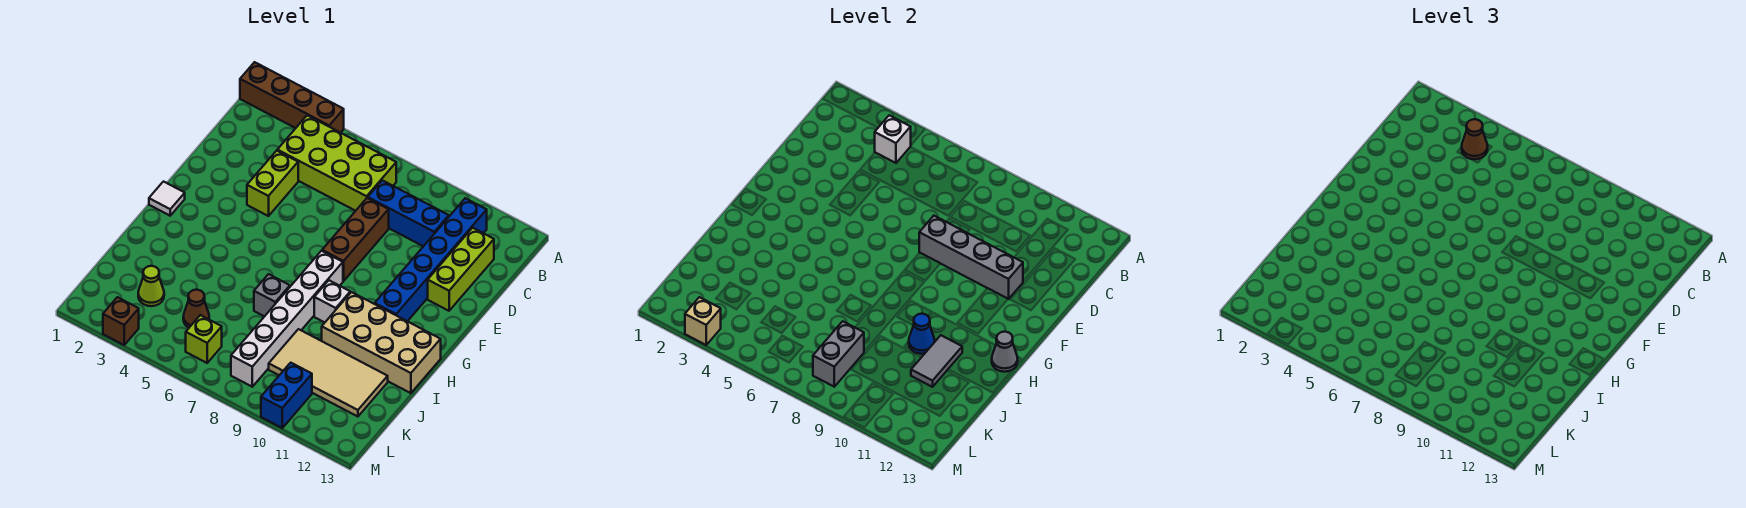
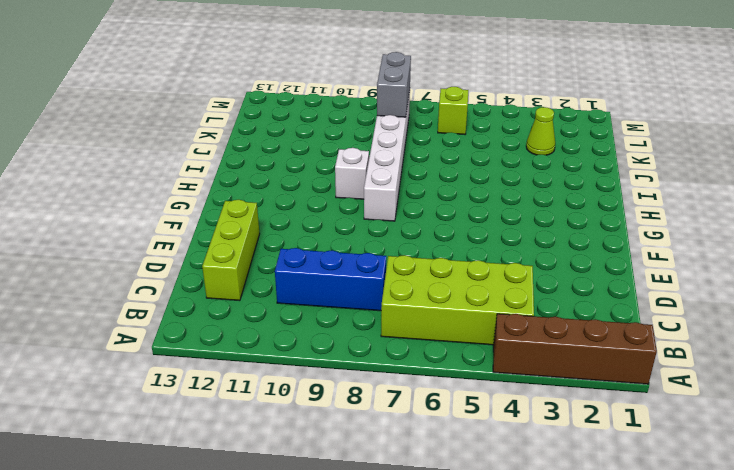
none -> blue 1x6 brick [375,198,487,321]
none -> lime 1x2 brick [247,151,298,216]
none -> brown 1x3 brick [322,198,389,281]

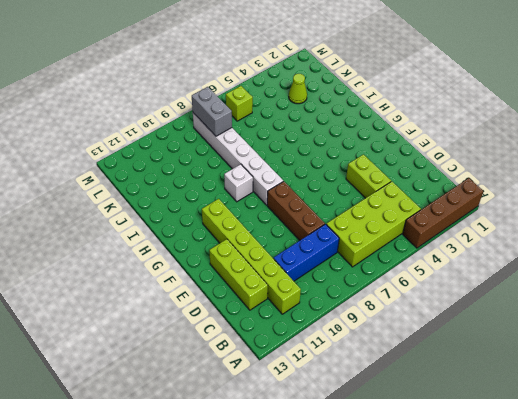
lime 1x6 brick [202,199,301,314] -> blue 1x6 brick [375,198,487,321]
none -> white 1x1 tile [149,182,185,216]
none -> tan 2x4 brick [322,292,441,393]
none -> grey 1x1 brick [254,274,290,317]

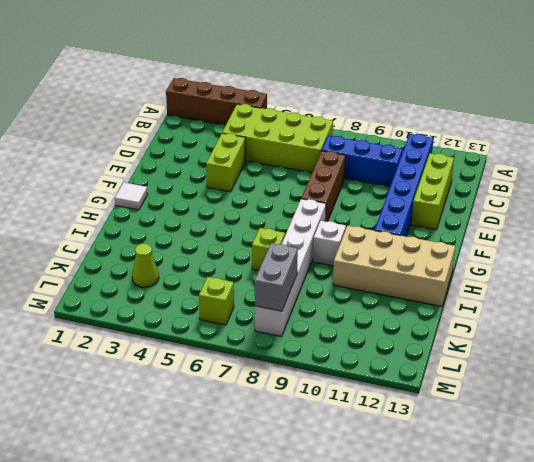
lime 1x1 brick [252,228,285,271] -> grey 1x1 brick [254,274,290,317]
none -> tan 2x4 tile [269,329,388,417]
none -> brown 1x1 cone [183,290,209,328]
none -> blue 1x2 brick [261,363,312,428]

